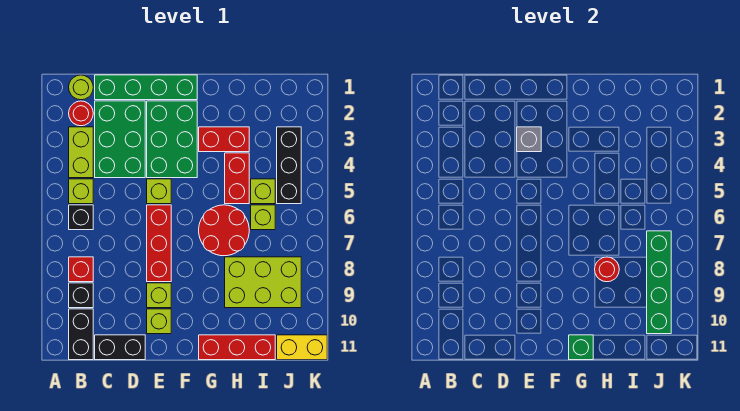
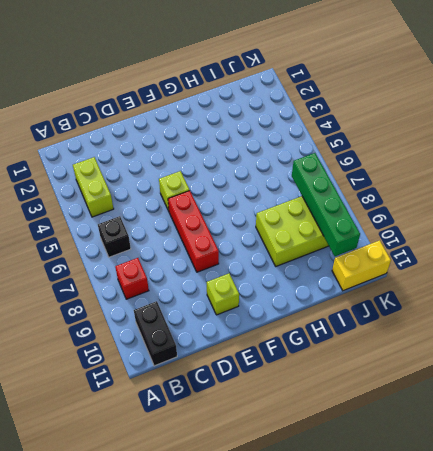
none -> lime 1x1 round brick [69,75,93,100]
none -> red 1x1 round brick [69,101,93,126]
none -> lime 1x1 brick [69,179,93,204]

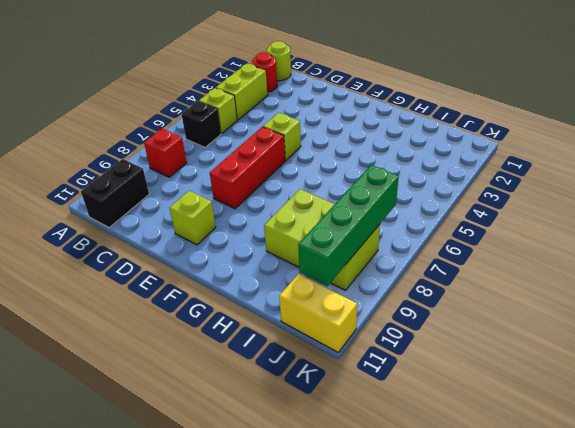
none -> black 1x1 brick [69,283,93,308]
none -> green 1x4 brick [95,75,197,100]
none -> green 2x3 brick [95,101,145,178]

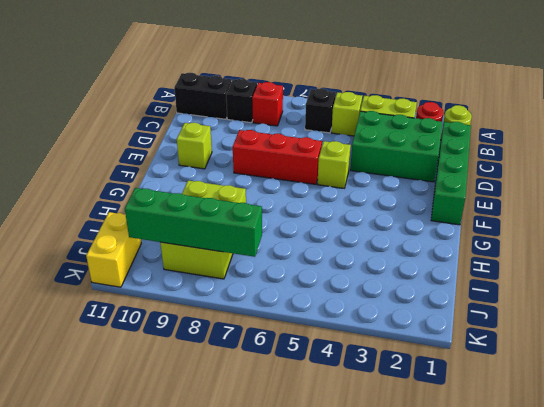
none -> black 1x2 brick [95,335,145,360]
none -> green 2x3 brick [147,101,197,178]
none -> lime 1x1 brick [147,283,171,308]

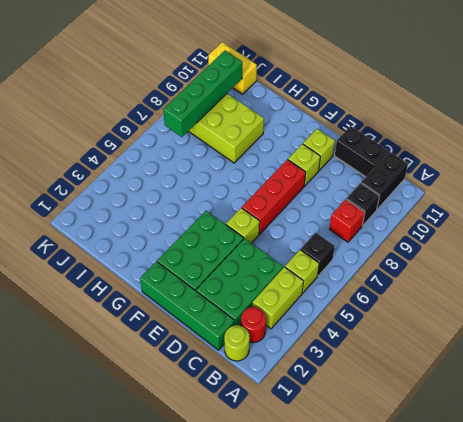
none -> red 1x2 brick [199,127,249,152]
none -> red 2x2 round brick [199,205,249,256]
none -> red 1x3 brick [199,335,275,360]

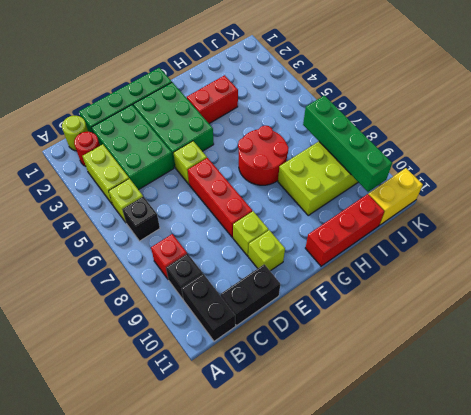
none -> red 1x2 brick [225,153,249,204]
none -> lime 1x1 brick [251,179,275,204]
none -> lime 1x1 brick [251,205,275,230]

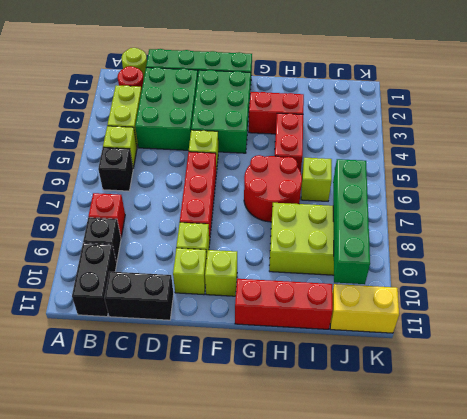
lime 1x1 brick [205,250,237,296] -> lime 1x1 brick moved to [251,179,275,204]
none -> black 1x3 brick [277,127,301,204]
none -> grey 1x1 brick [517,127,541,152]
none -> green 1x1 brick [569,335,593,360]

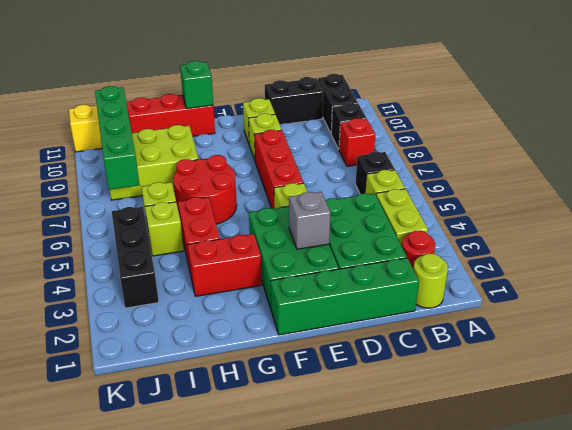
none -> red 1x1 round brick [595,257,619,282]

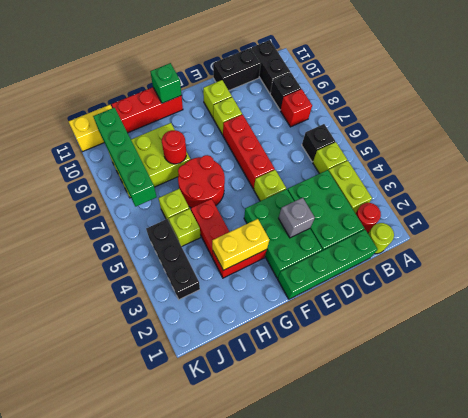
yellow 1x2 brick [212,219,270,270] -> none

